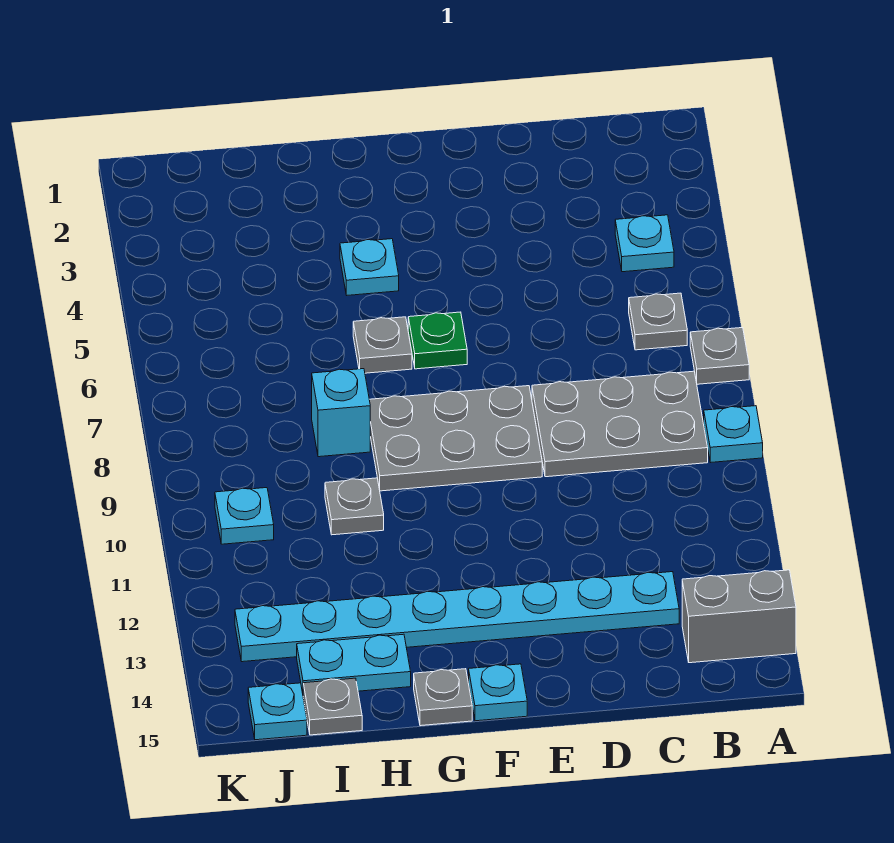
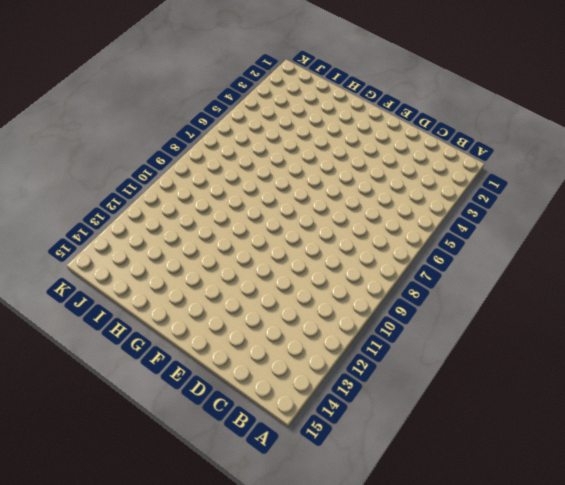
none -> grey 1x1 plate [690,328,749,384]
none -> cyan 1x1 plate [704,406,763,463]
none -> grey 1x2 brick [682,570,796,663]

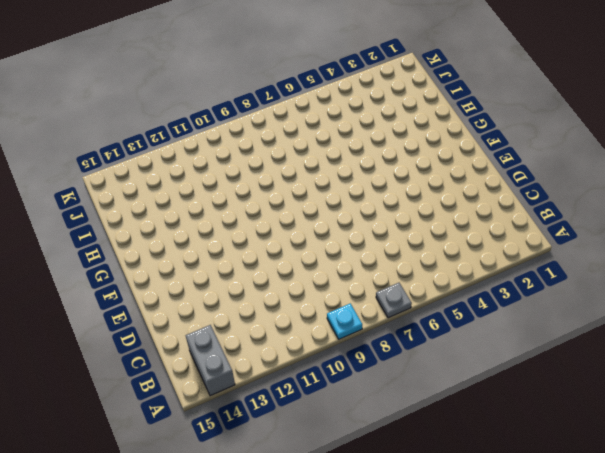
none -> cyan 1x1 plate [615,215,674,272]
none -> grey 1x1 plate [629,293,687,350]
none -> grey 2x3 plate [532,371,708,477]

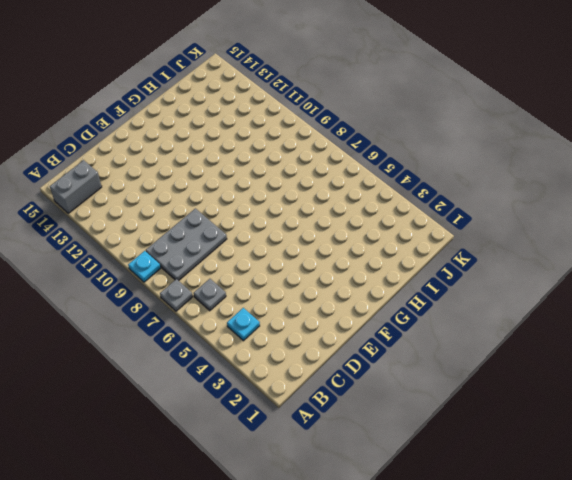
none -> cyan 1x8 plate [235,572,679,662]
none -> grey 2x3 plate [369,386,542,491]
none -> green 1x1 plate [408,312,467,369]

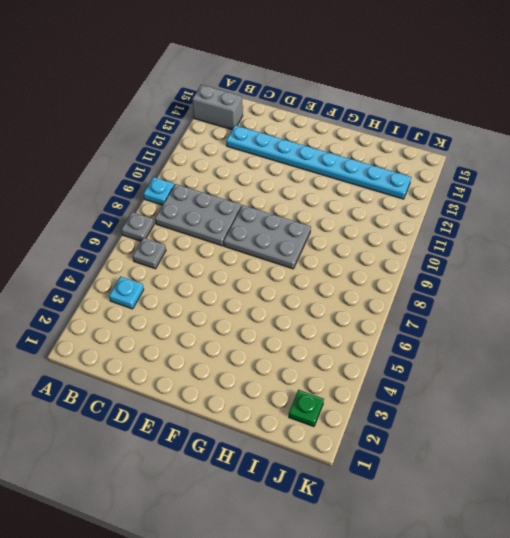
green 1x1 plate [289,390,324,427] -> green 1x1 plate moved to [408,312,467,369]
none -> cyan 1x1 plate [469,664,527,721]
none -> cyan 1x1 plate [340,239,399,295]
none -> grey 1x1 plate [353,317,412,373]

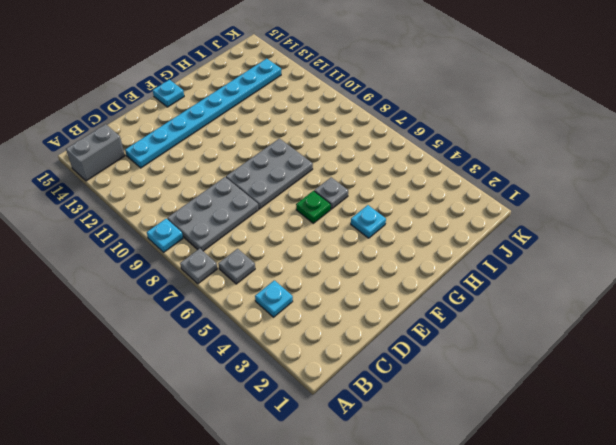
none -> grey 1x1 plate [414,669,472,726]
none -> cyan 1x1 brick [312,369,370,457]
none -> grey 1x1 plate [325,478,384,535]

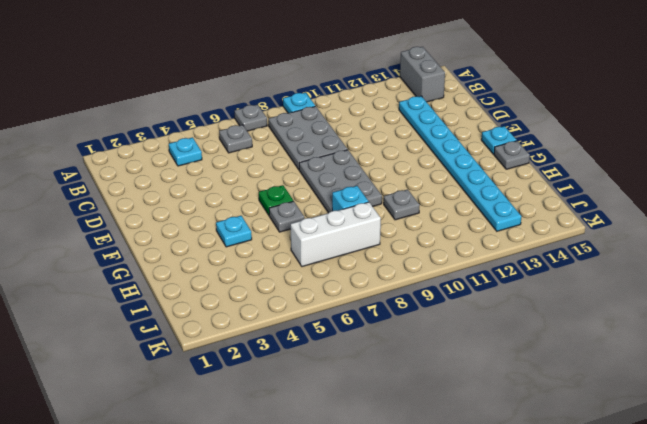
white 1x3 brick [291,202,381,267] -> none
none -> cyan 1x2 plate [297,634,411,693]
none -> grey 1x1 plate [303,678,362,735]
none -> cyan 1x1 plate [215,488,274,544]

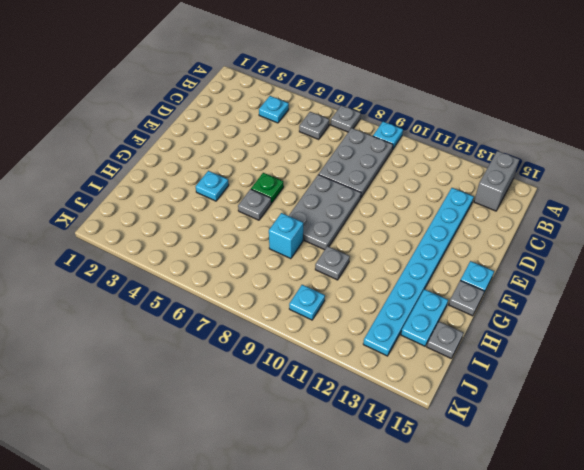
none -> cyan 1x1 plate [248,683,307,740]

